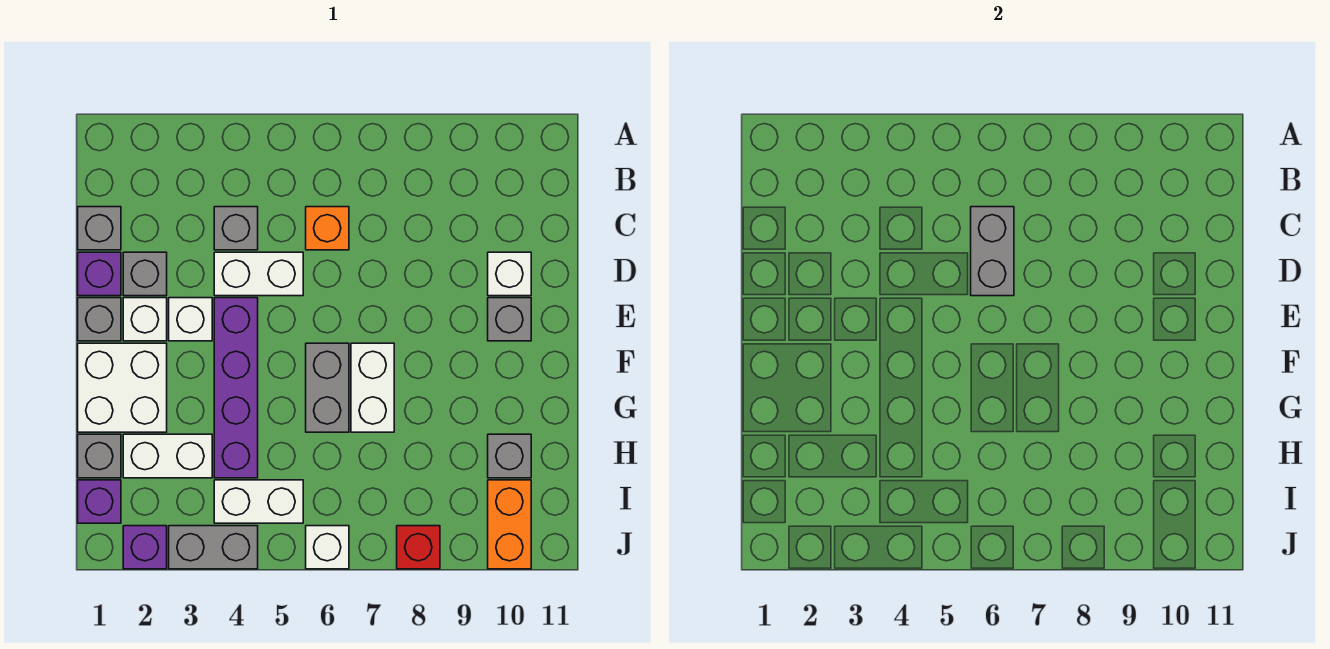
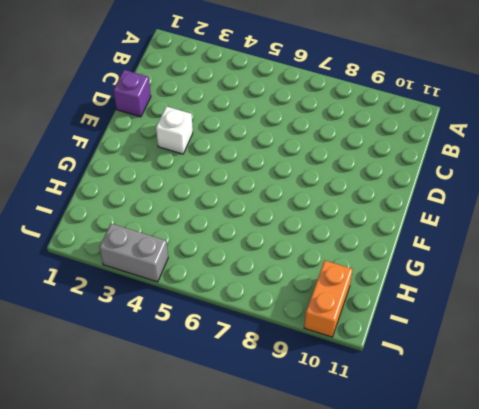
none -> grey 1x1 brick [78,207,121,250]
none -> grey 1x1 brick [214,207,258,250]
none -> orange 1x1 brick [306,207,349,250]

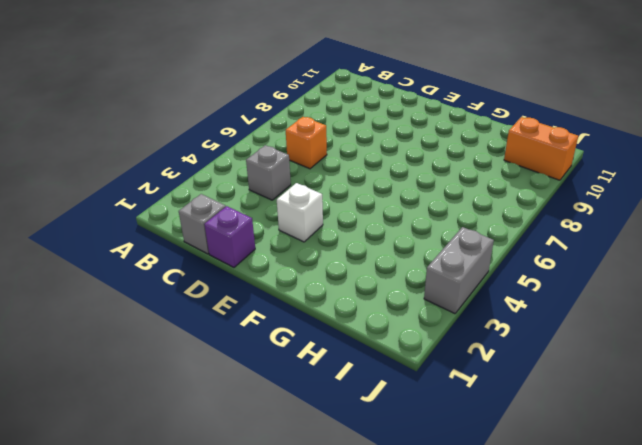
none -> grey 1x1 brick [123,252,167,296]
none -> white 1x2 brick [214,252,303,296]
none -> white 1x1 brick [488,252,531,296]

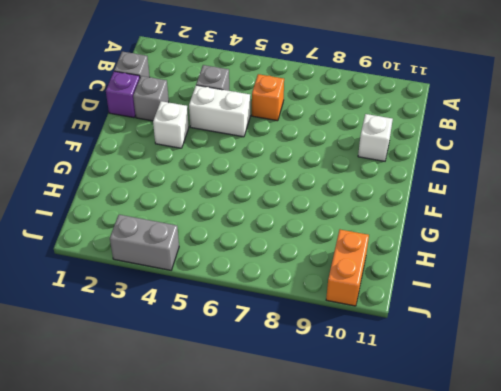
none -> grey 1x1 brick [78,298,121,341]
none -> white 1x1 brick [123,298,167,341]
none -> purple 1x4 brick [214,298,258,478]

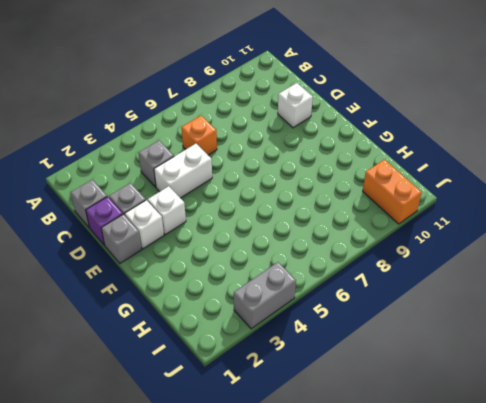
none -> purple 1x4 brick [214,298,258,478]
none -> grey 1x1 brick [488,298,531,341]
none -> white 2x2 brick [78,343,167,432]

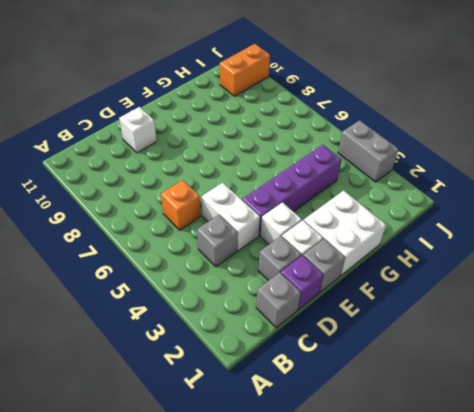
none -> grey 1x1 brick [488,298,531,341]
none -> grey 1x2 brick [306,343,349,432]
none -> white 1x2 brick [351,343,394,432]

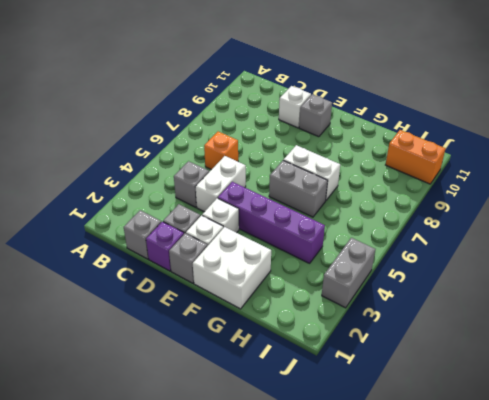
none -> grey 1x1 brick [78,434,121,478]
none -> white 1x2 brick [123,434,212,478]
none -> grey 1x1 brick [488,434,531,478]

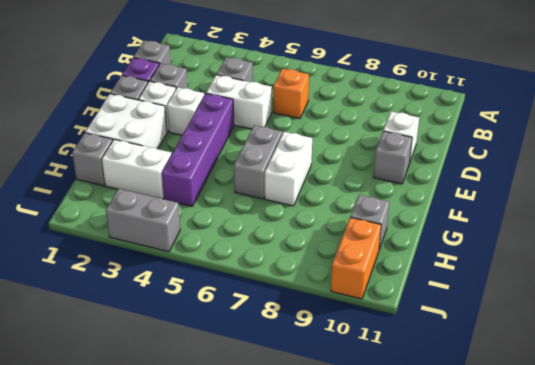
none -> purple 1x1 brick [78,480,121,523]
none -> white 1x2 brick [214,480,303,523]
none -> purple 1x1 brick [123,526,167,569]

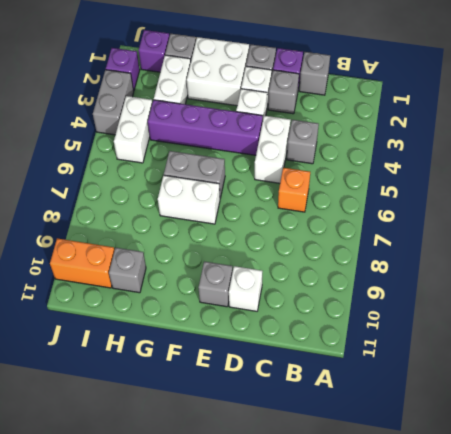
none -> white 1x1 brick [306,526,349,569]
none -> red 1x1 brick [397,526,440,569]
none -> grey 1x2 brick [971,207,1014,296]

